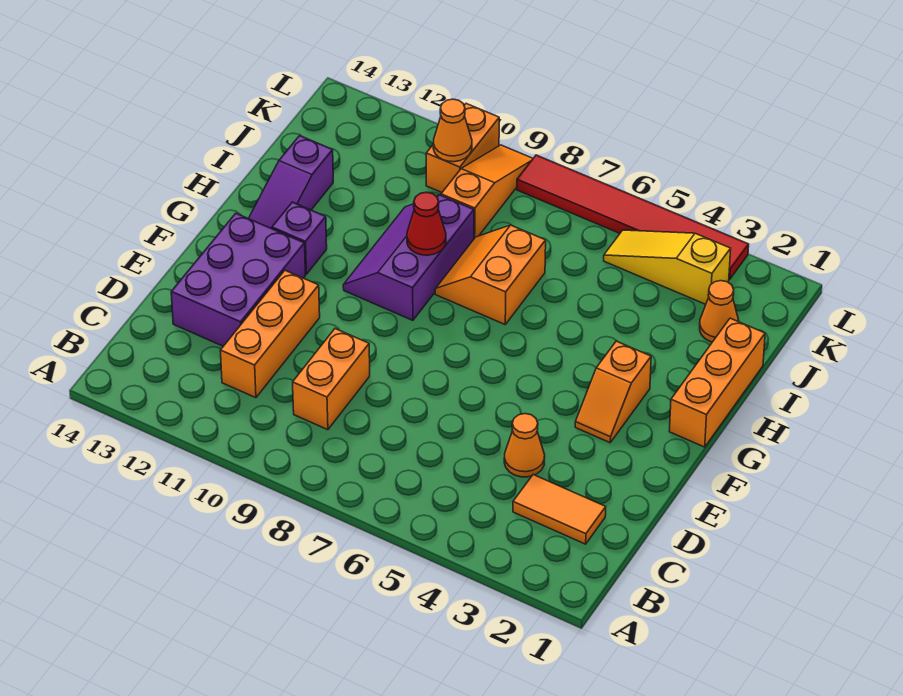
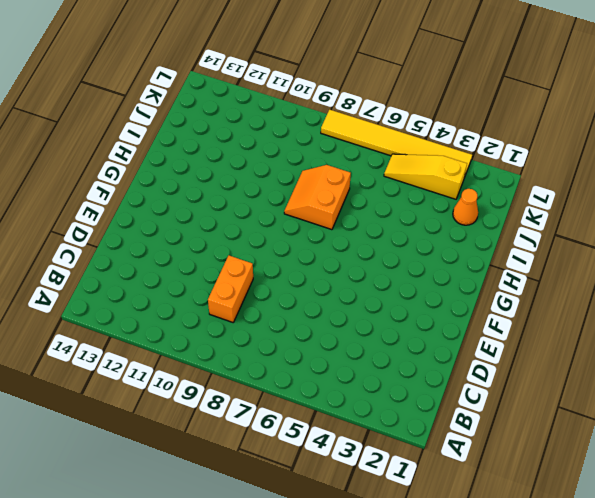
yellow 1x6 tile [321,110,472,178] -> red 1x6 tile [517,155,749,280]
none -> orange 1x2 tile [513,475,606,544]
none -> orange 1x3 brick [220,270,320,398]
none -> orange 1x1 cone [504,414,545,477]

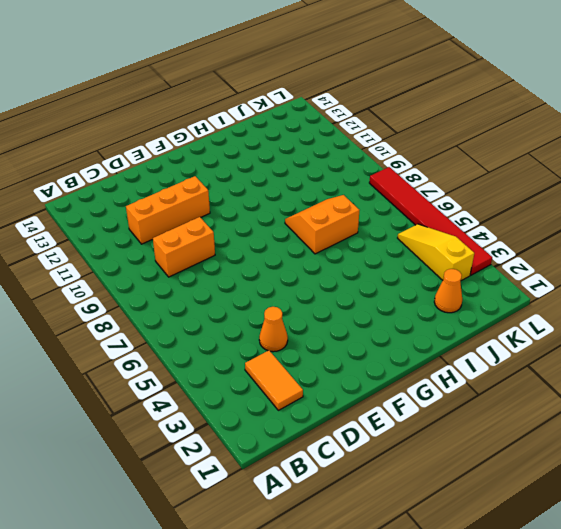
none -> purple 2x3 brick [171,213,306,346]
none -> orange 1x2 slope [575,341,651,443]
none -> orange 1x3 brick [669,318,765,447]

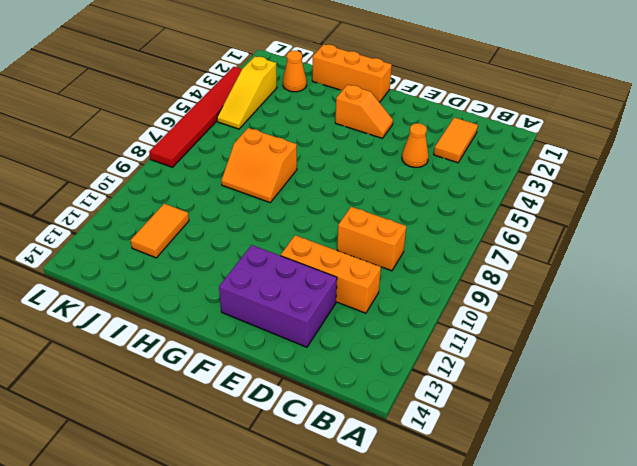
orange 1x2 tile [131,204,189,258] -> none
none -> purple 2x3 slope [343,195,474,320]
none -> purple 1x1 brick [272,202,327,274]
none -> purple 1x3 slope [249,136,333,229]

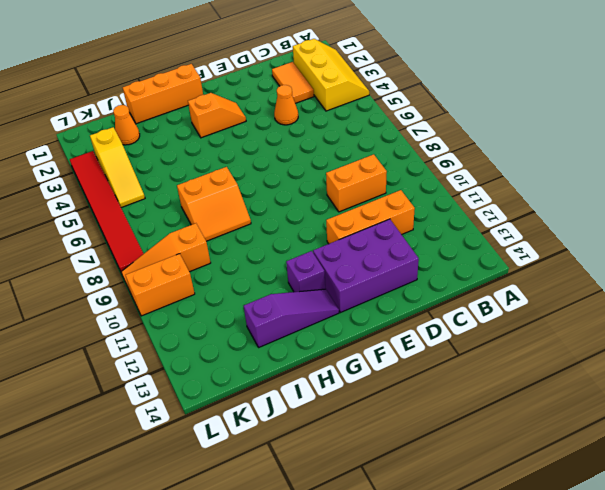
yellow 2x3 slope [293,39,369,111] -> none
none -> purple 2x3 slope [343,195,474,320]
none -> red 1x1 cone [407,192,446,255]
none -> orange 1x1 cone [433,99,472,162]

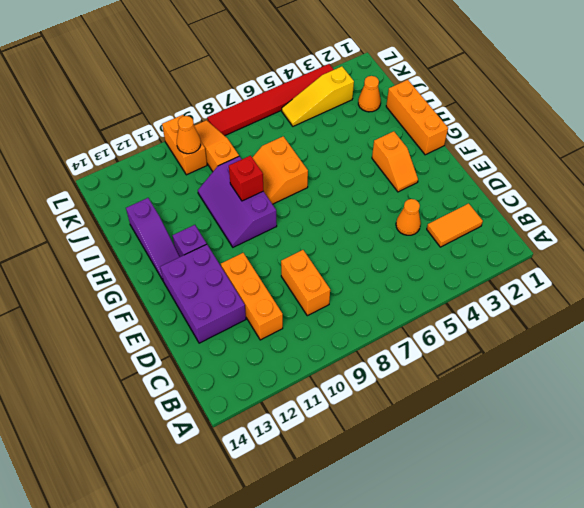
red 1x1 brick [229,156,264,201] -> red 1x1 cone [407,192,446,255]

